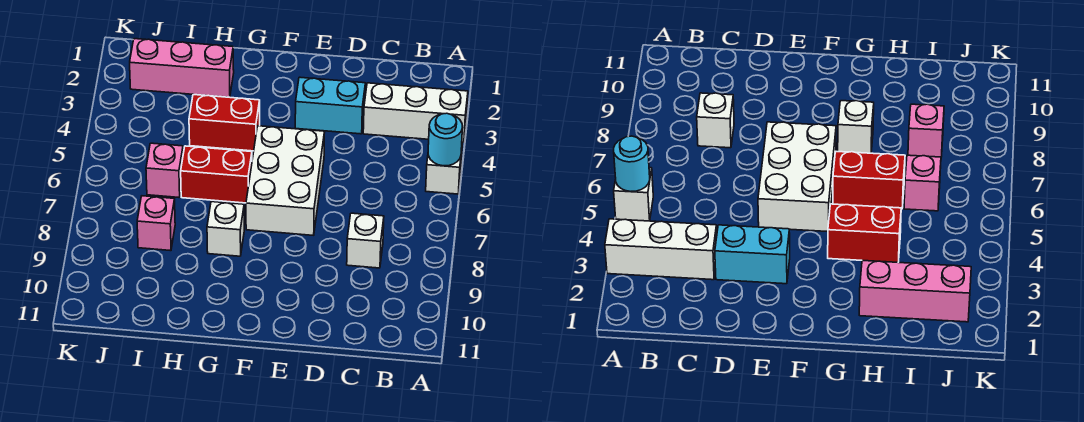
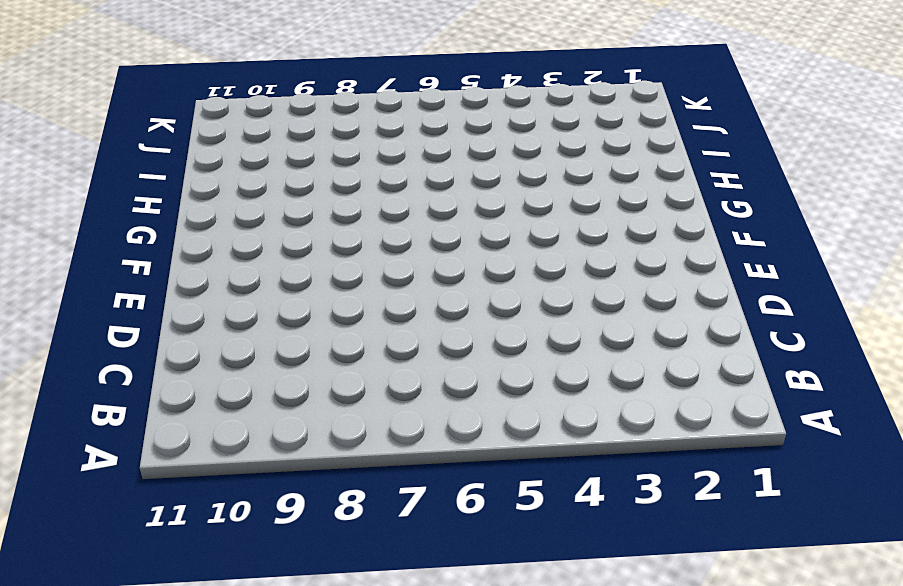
none -> white 1x3 brick [363,83,468,142]
none -> white 1x1 brick [426,148,462,194]
none -> white 1x1 brick [347,213,384,268]

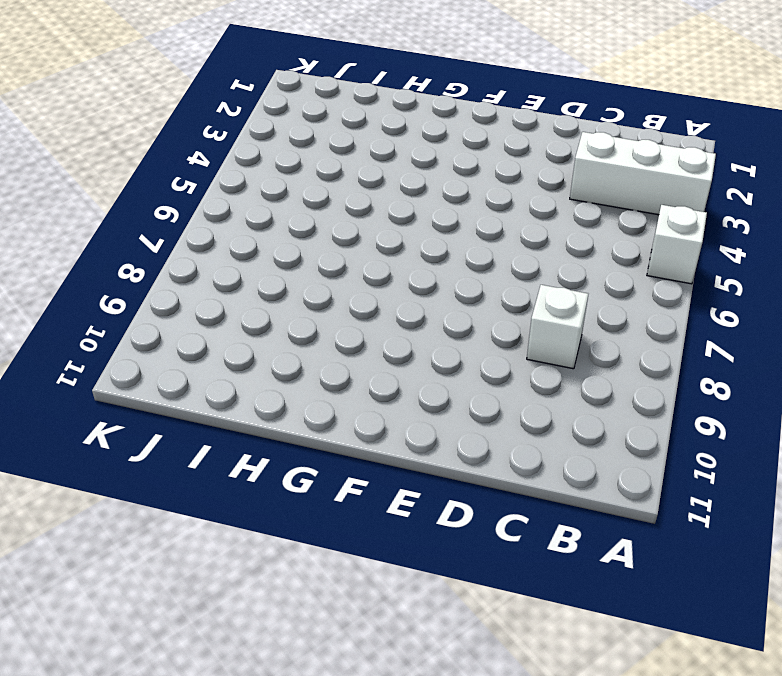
none -> cyan 1x2 brick [295,77,365,134]
none -> white 2x3 brick [246,126,325,235]
none -> red 1x2 brick [189,95,260,151]

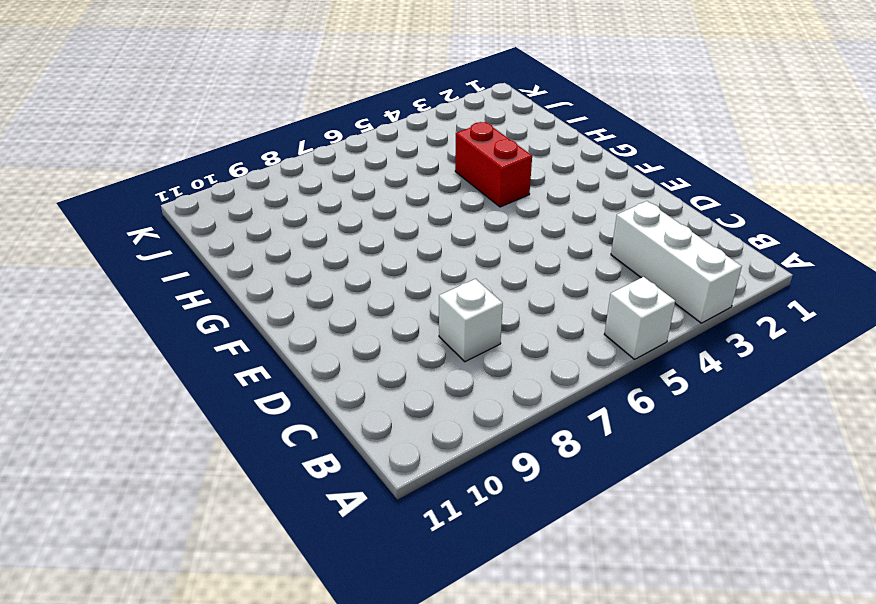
none -> cyan 1x2 brick [295,77,365,134]
none -> white 2x3 brick [246,126,325,235]
none -> red 1x2 brick [181,146,252,203]

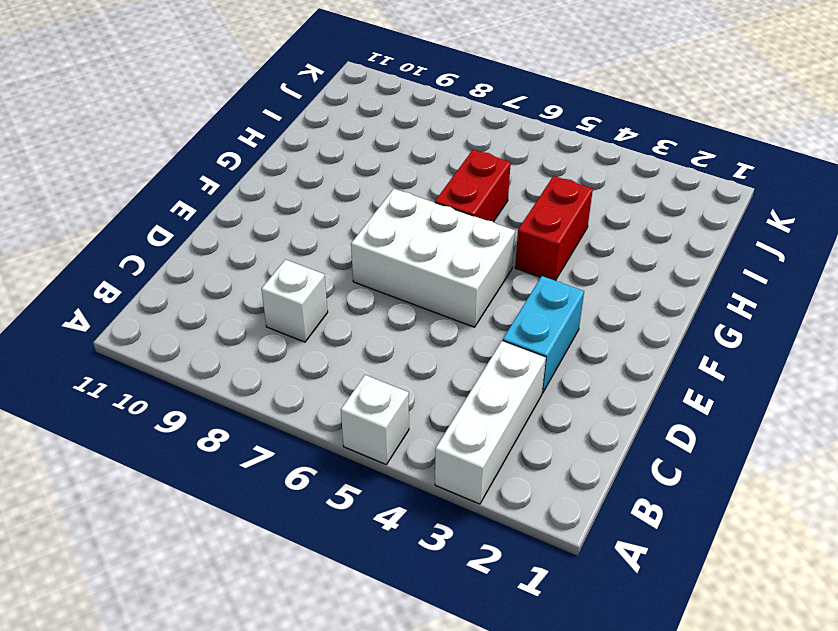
none -> white 1x1 brick [207,202,244,256]
none -> pink 1x3 brick [130,39,234,97]
none -> pink 1x1 brick [146,143,183,197]

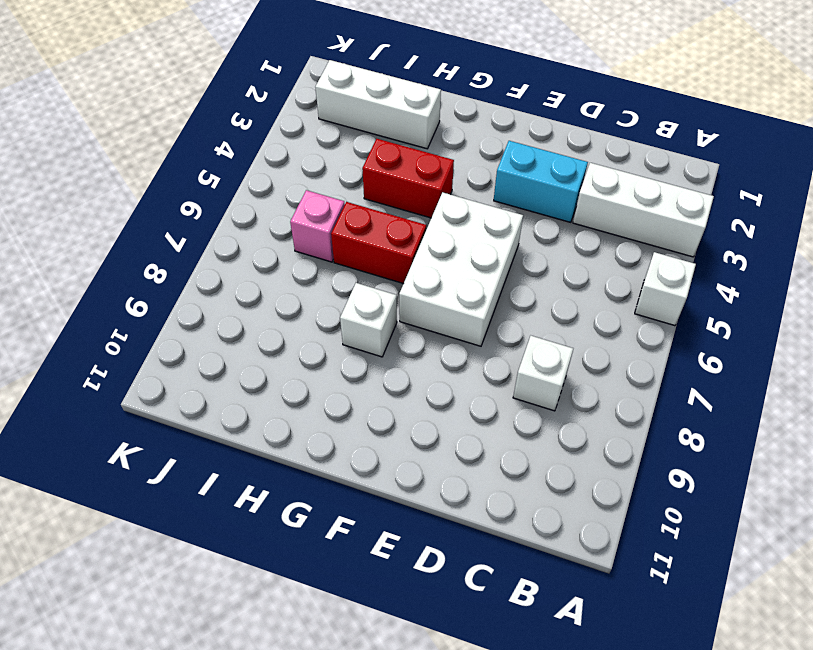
white 1x3 brick [315,60,441,149] -> pink 1x3 brick [130,39,234,97]
none -> pink 1x1 brick [137,196,175,251]
none -> cyan 1x1 round brick [428,113,463,166]

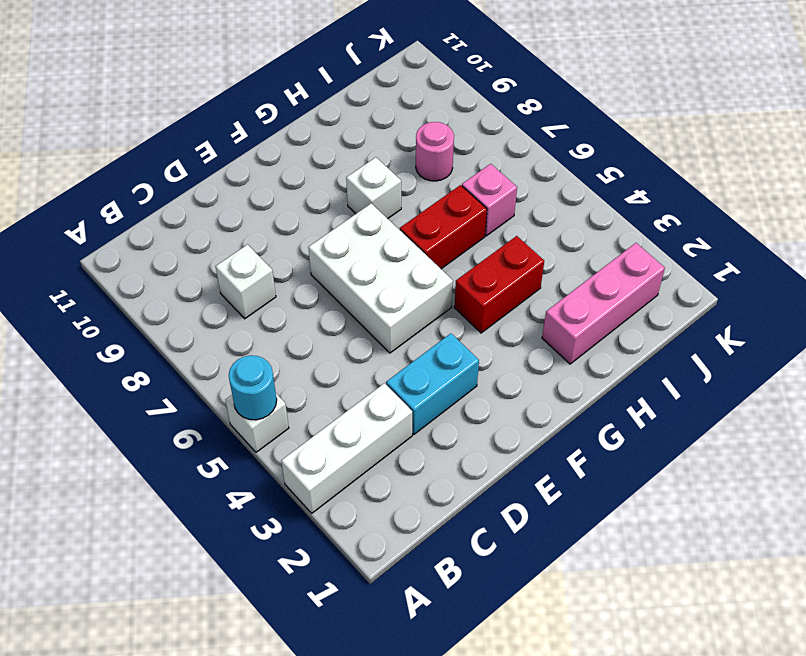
pink 1x1 round brick [416,122,454,181] -> pink 1x1 brick [137,196,175,251]

